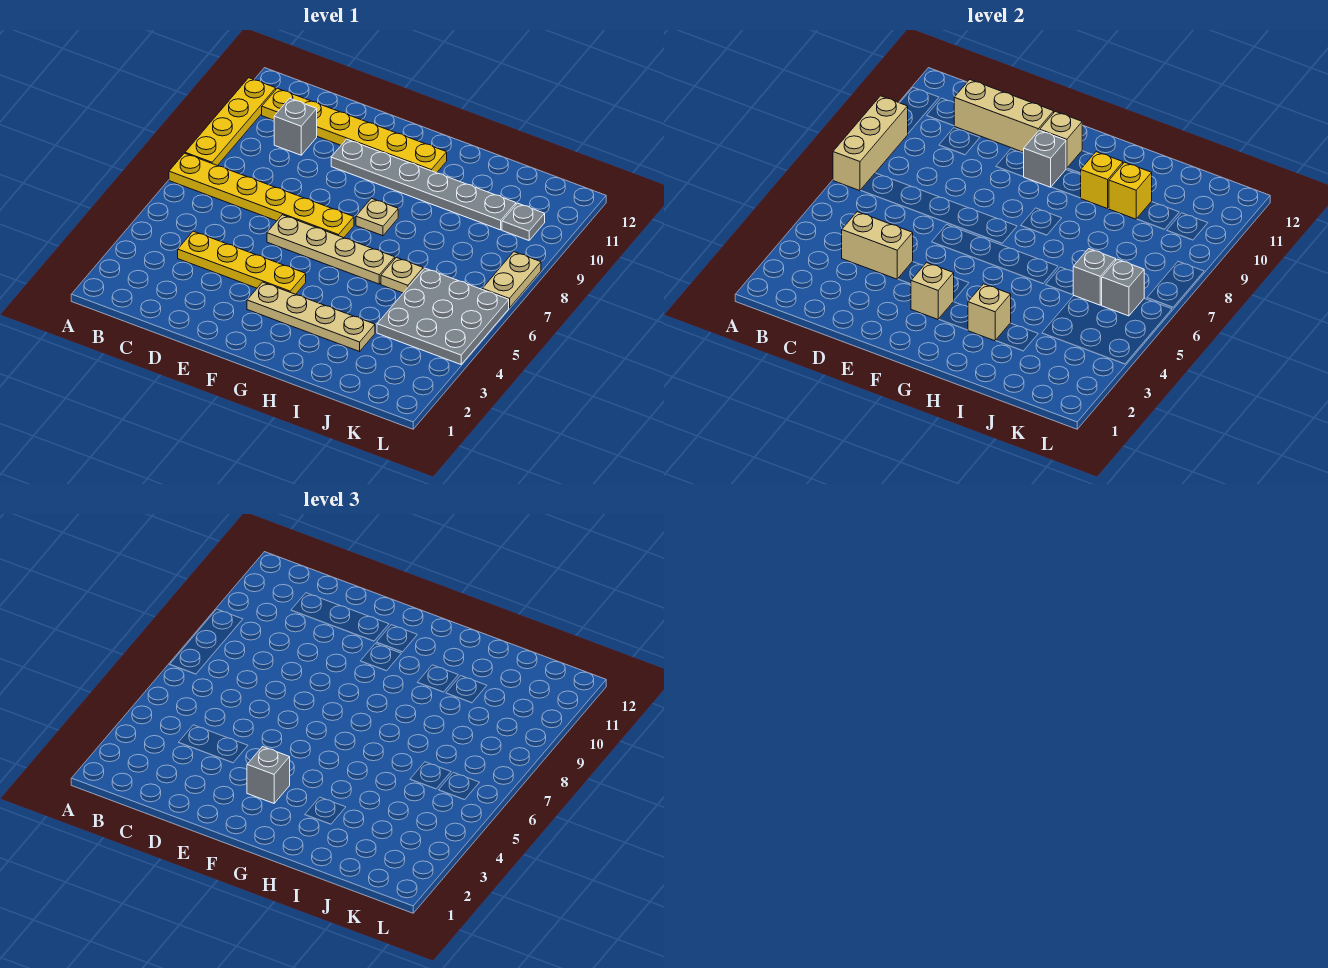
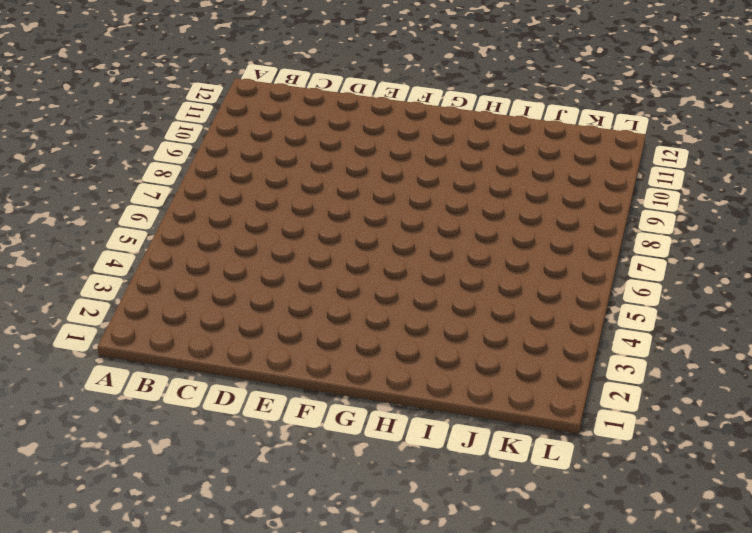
none -> yellow 1x6 plate [169,153,354,238]
none -> yellow 1x4 plate [185,78,276,166]
none -> yellow 1x6 plate [262,88,447,173]

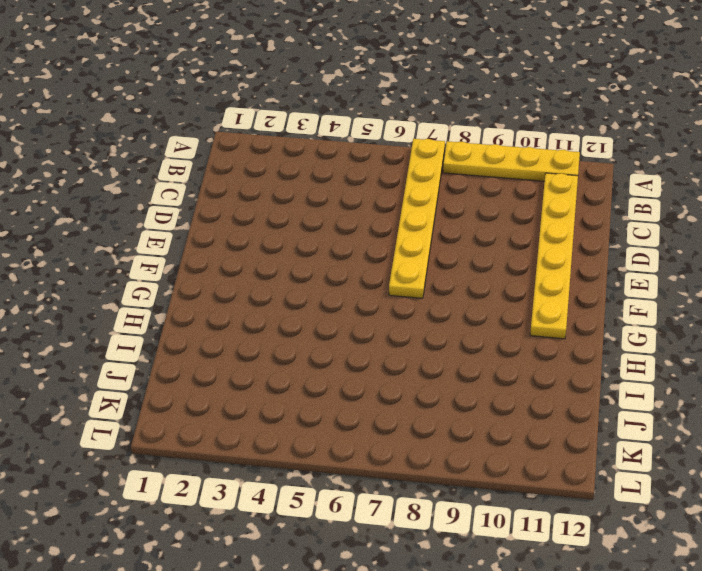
none -> yellow 1x4 plate [178,231,306,294]
none -> grey 1x1 brick [274,98,317,155]
none -> tan 1x4 plate [267,215,395,284]

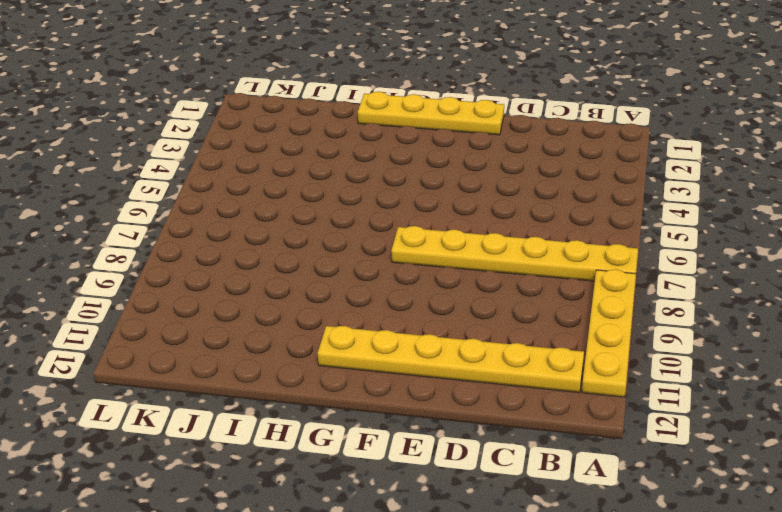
yellow 1x4 plate [358,92,504,135] -> yellow 1x4 plate moved to [178,231,306,294]
none -> grey 1x1 brick [274,98,317,155]
none -> tan 1x4 plate [267,215,395,284]
none -> grey 1x6 plate [331,139,516,230]

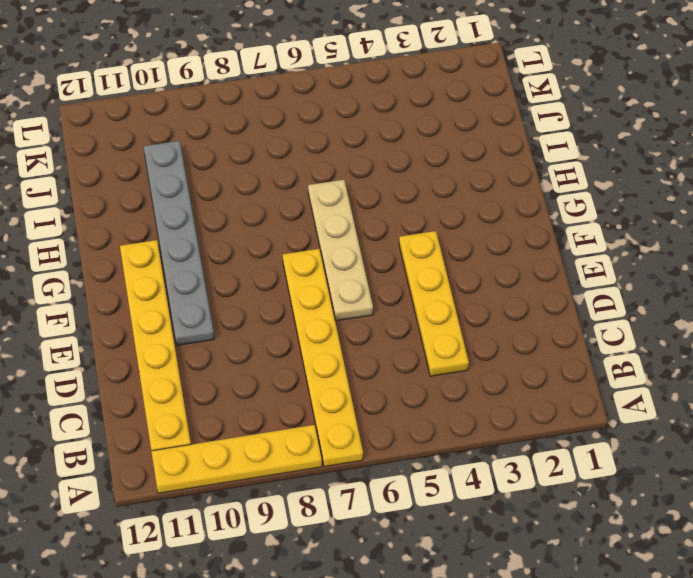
none -> grey 1x1 brick [274,98,317,155]
none -> tan 1x4 plate [247,282,375,351]
none -> tan 1x1 plate [356,198,398,236]

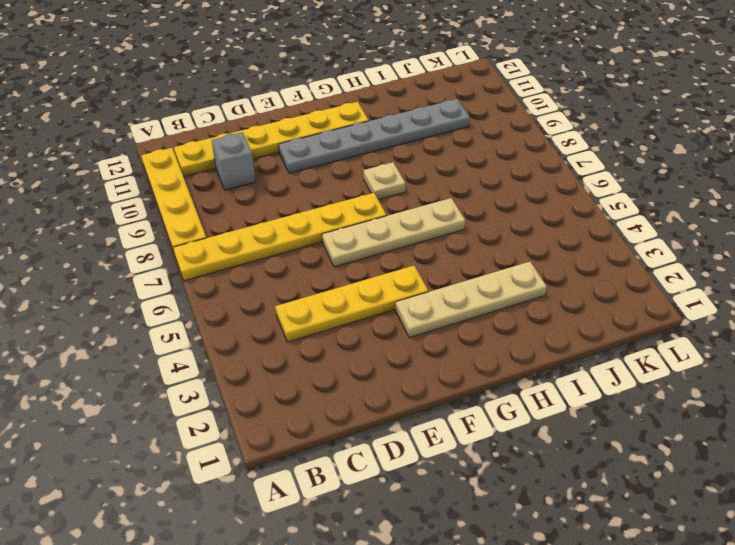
none -> tan 1x1 plate [381,257,423,293]
none -> grey 3x3 plate [377,268,509,364]
none -> grey 1x1 plate [502,203,545,240]

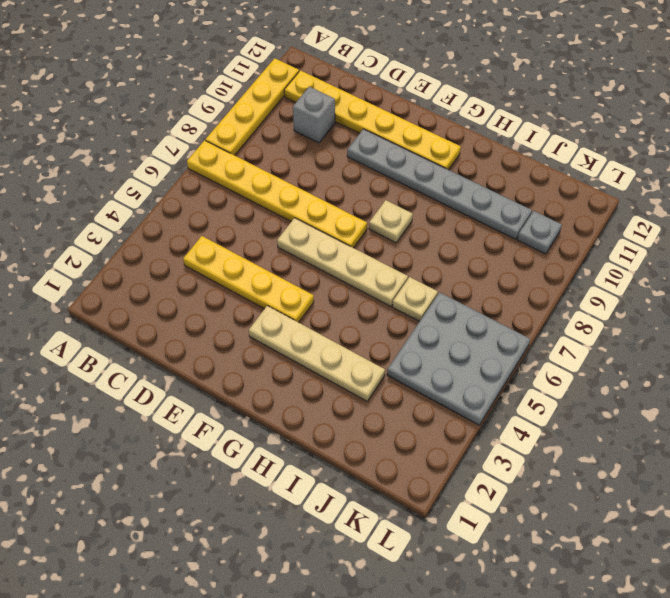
none -> tan 1x2 plate [482,252,541,308]
none -> tan 1x3 brick [833,96,908,191]
none -> tan 1x2 brick [842,212,913,279]

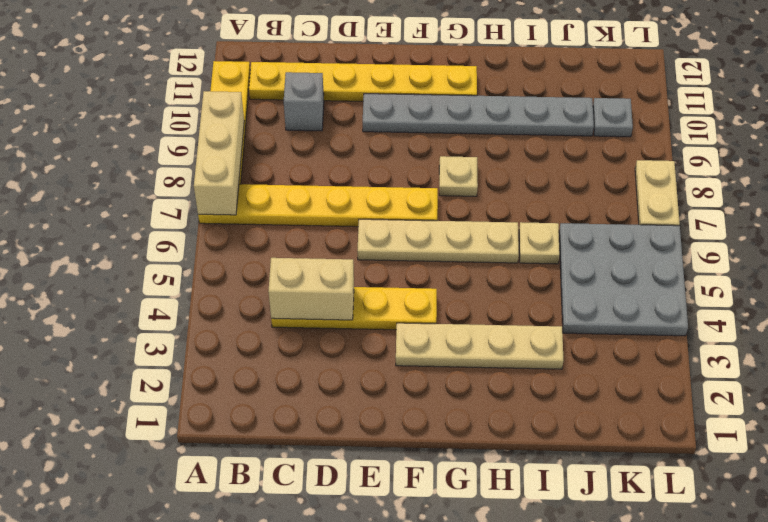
none -> tan 1x3 brick [954,80,1054,152]
none -> tan 1x1 brick [911,263,954,319]
none -> grey 1x1 brick [1024,130,1066,187]

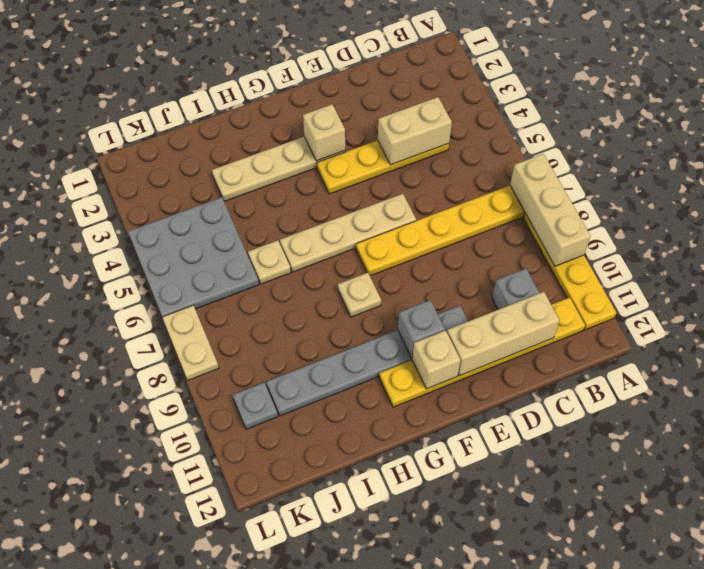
none -> tan 1x1 brick [968,284,1011,341]
none -> yellow 1x1 brick [1081,152,1123,209]
none -> yellow 1x1 brick [1109,162,1152,219]

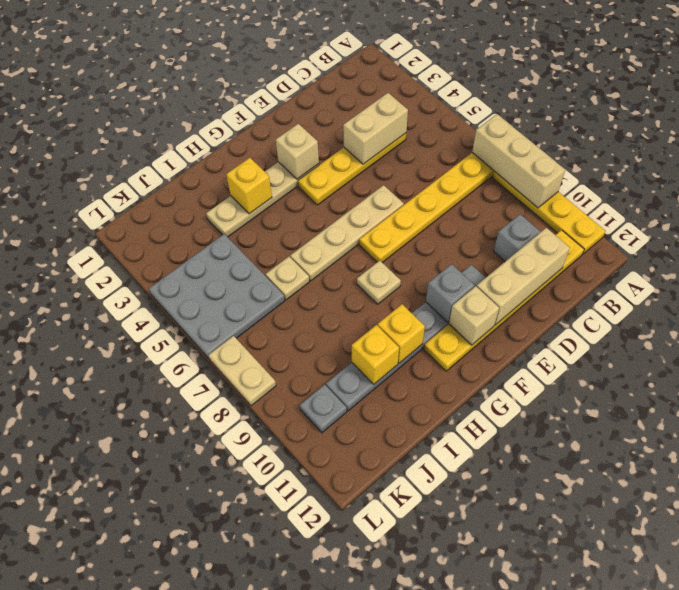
yellow 1x1 brick [226,158,272,214] -> tan 1x1 brick [968,284,1011,341]
none -> grey 1x1 brick [1073,249,1116,305]
none -> grey 1x1 brick [1102,259,1144,316]
none -> grey 1x1 brick [247,747,290,803]

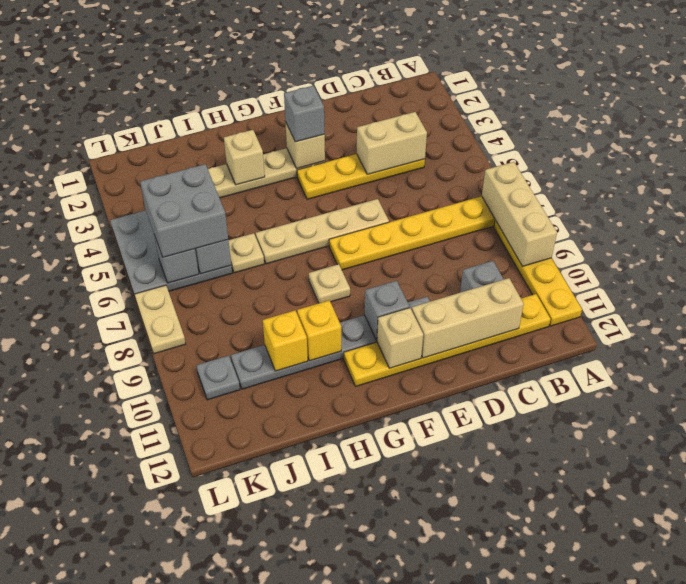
grey 2x2 brick [140,164,228,257] -> none

